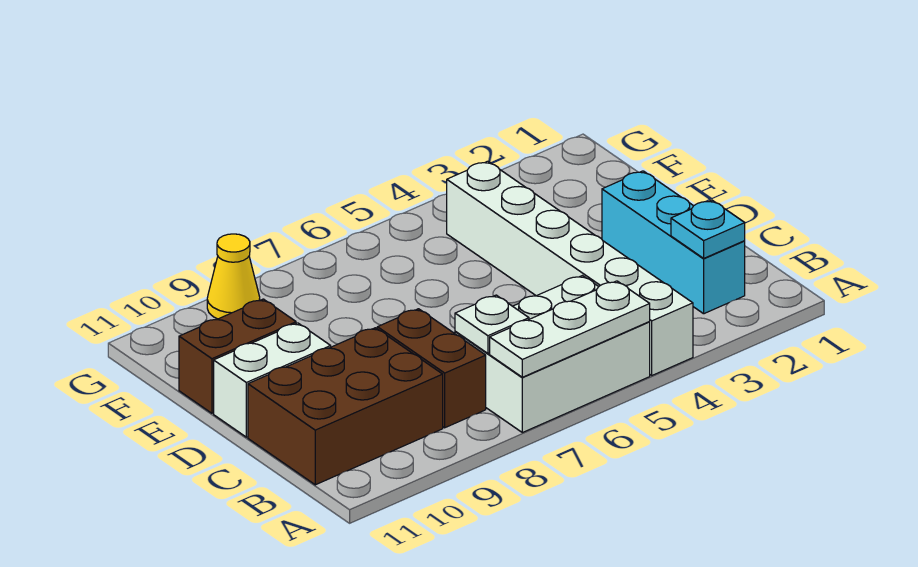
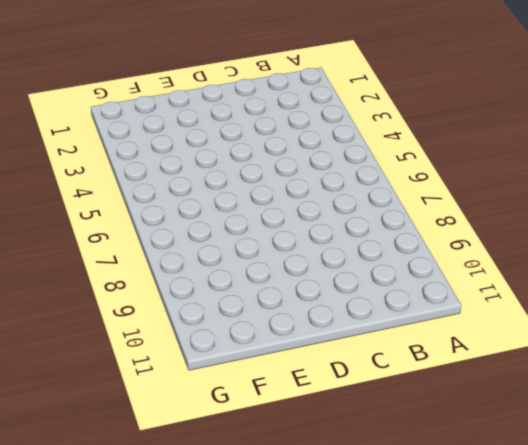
none -> white 1x6 brick [447,161,693,375]
none -> white 2x3 brick [455,276,650,433]

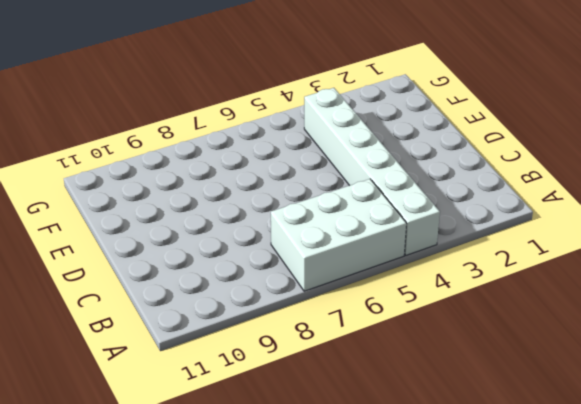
none -> cyan 1x3 brick [602,171,745,314]
none -> brown 1x2 brick [377,309,486,428]

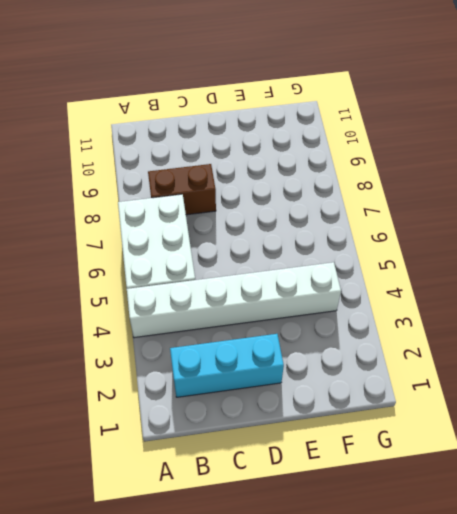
none -> brown 2x3 brick [248,328,443,485]
none -> white 1x2 brick [214,323,331,437]

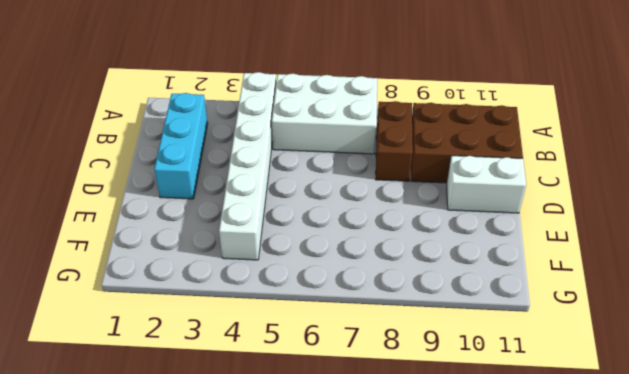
none -> brown 1x2 brick [179,299,296,413]
none -> yellow 1x1 cone [207,234,260,319]

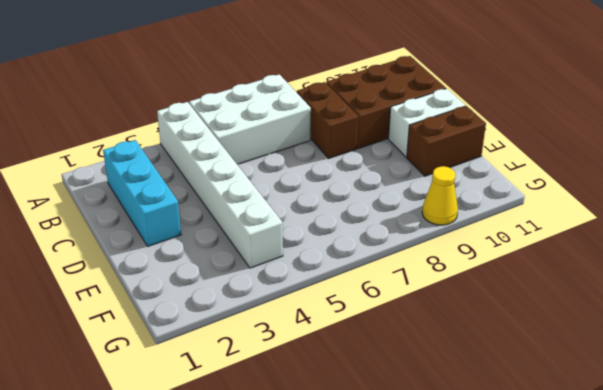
none -> white 1x3 plate [490,281,650,377]
none -> cyan 1x1 plate [671,200,745,259]

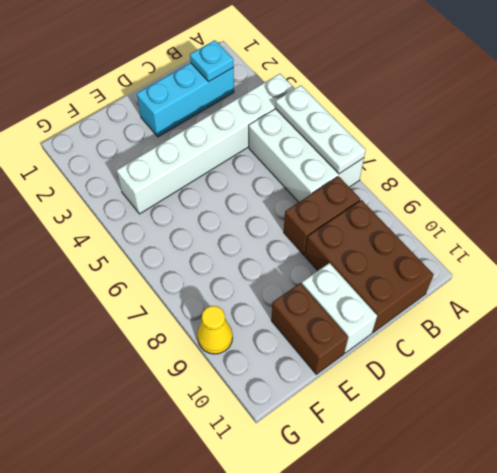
none -> white 1x1 plate [455,295,529,353]

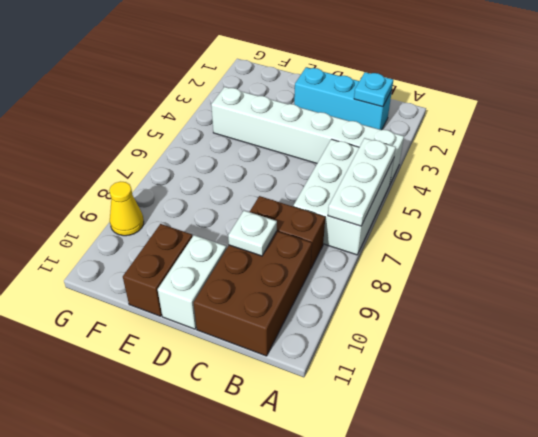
white 1x1 plate [228,211,277,256] -> white 1x1 plate moved to [455,295,529,353]

